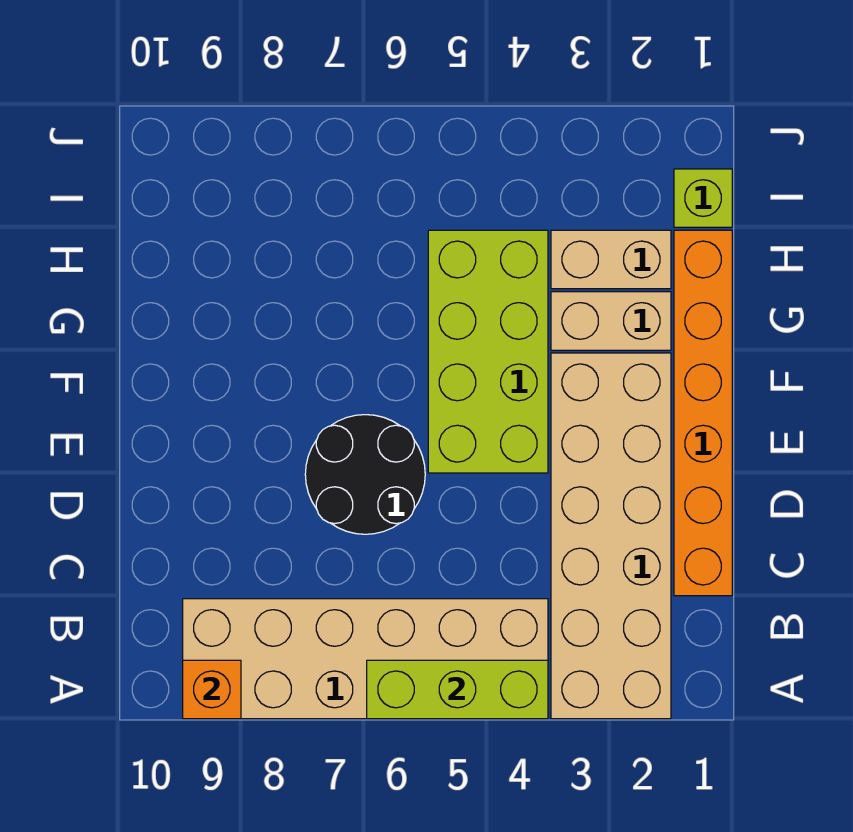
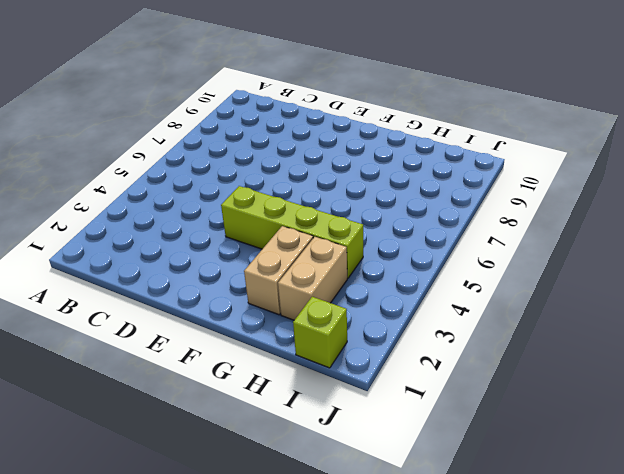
lime 1x4 brick [221,186,363,278] -> lime 2x4 brick [428,230,548,473]
none -> tan 2x6 brick [551,353,671,719]
none -> tan 2x6 brick [183,599,548,719]

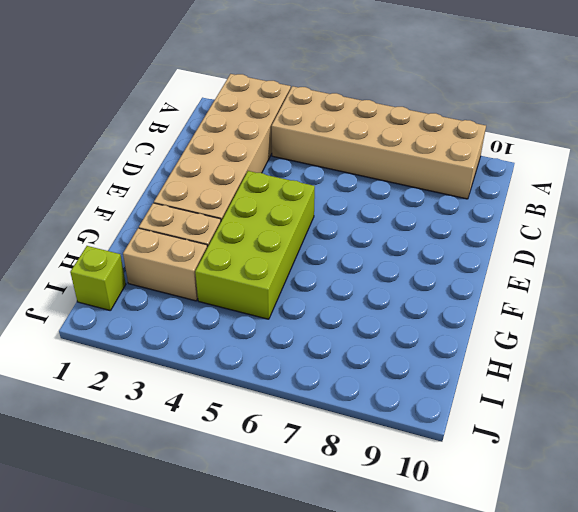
none -> orange 1x6 brick [674,230,732,596]
none -> black 2x2 round brick [305,415,425,534]

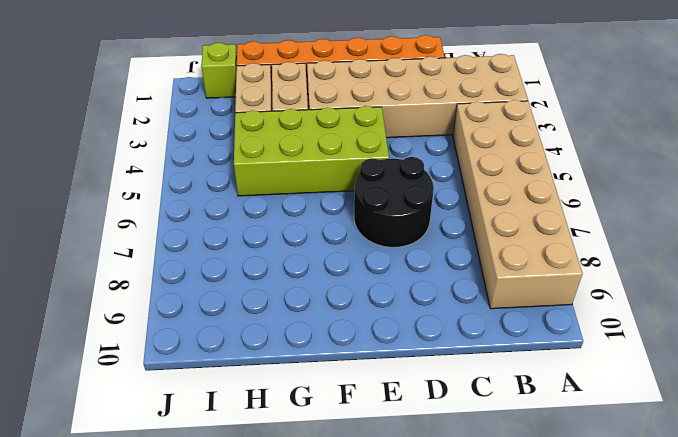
none -> lime 1x3 brick [367,660,548,719]
none -> orange 1x1 brick [183,660,241,719]

